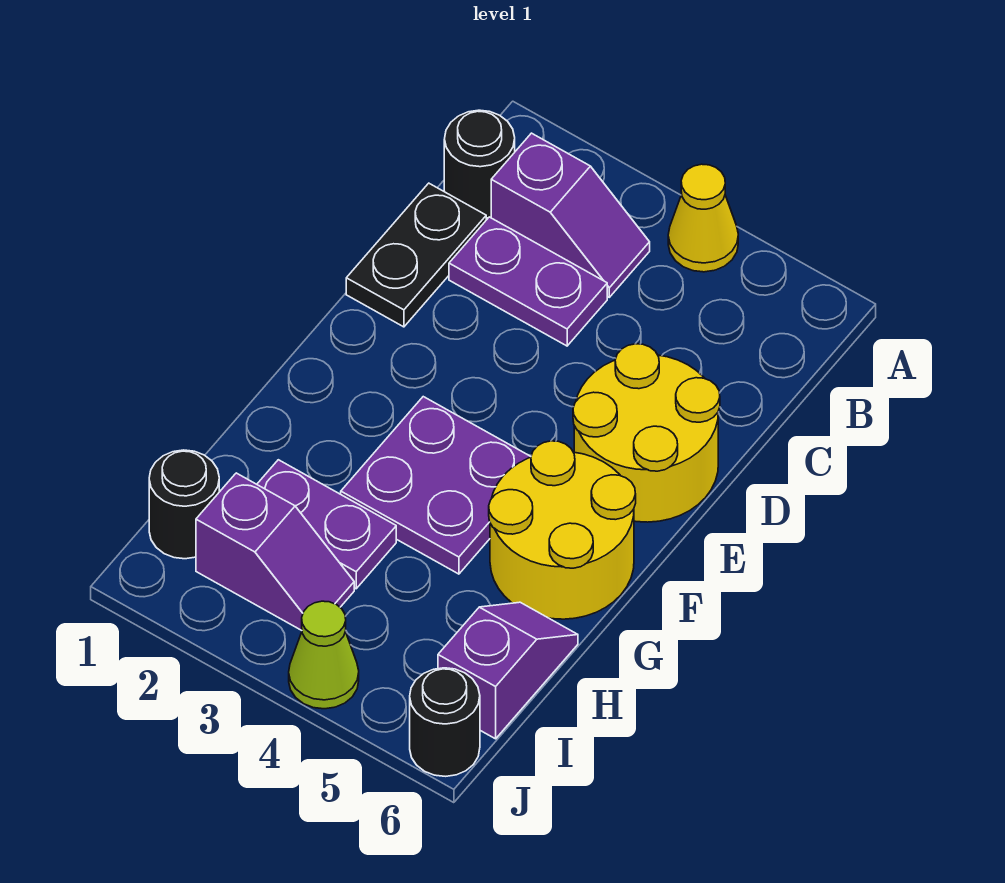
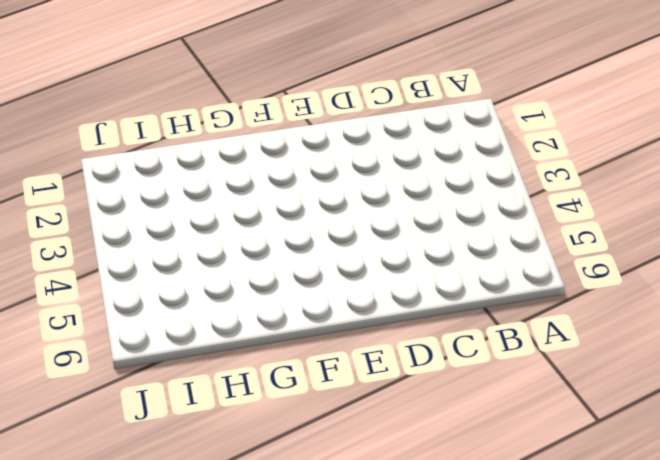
none -> yellow 1x1 cone [668,164,738,272]
none -> black 1x1 round brick [444,110,515,218]
none -> purple 1x2 slope [491,133,650,297]

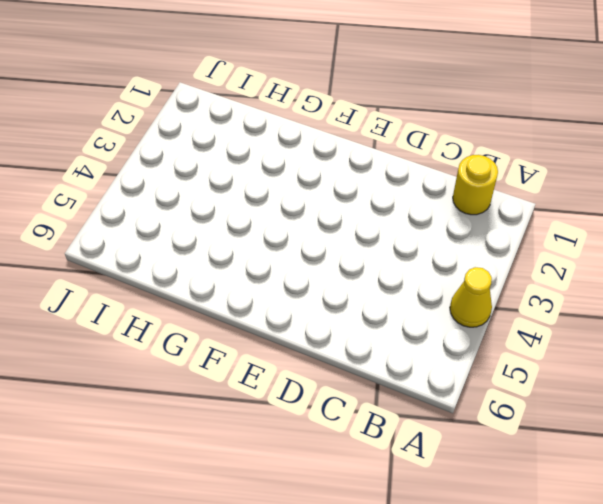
yellow 1x1 round brick [453,155,498,215] -> black 1x1 round brick [444,110,515,218]
none -> purple 1x2 slope [491,133,650,297]
none -> black 1x2 plate [346,183,486,327]
none -> purple 1x2 plate [449,217,607,346]

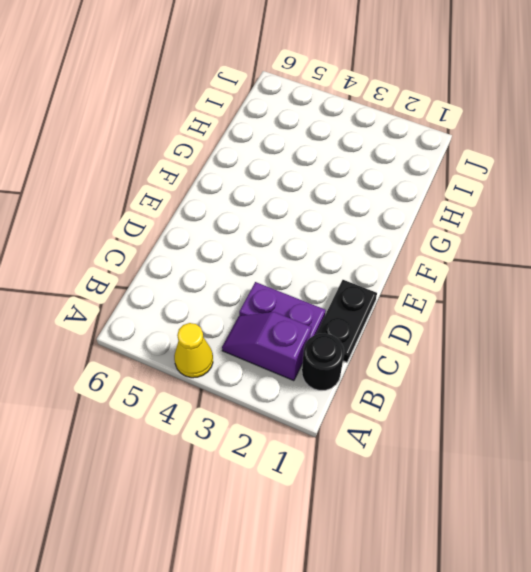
none -> yellow 2x2 round brick [573,344,720,522]
none -> purple 2x2 plate [341,397,531,574]
none -> yellow 2x2 round brick [489,441,636,619]

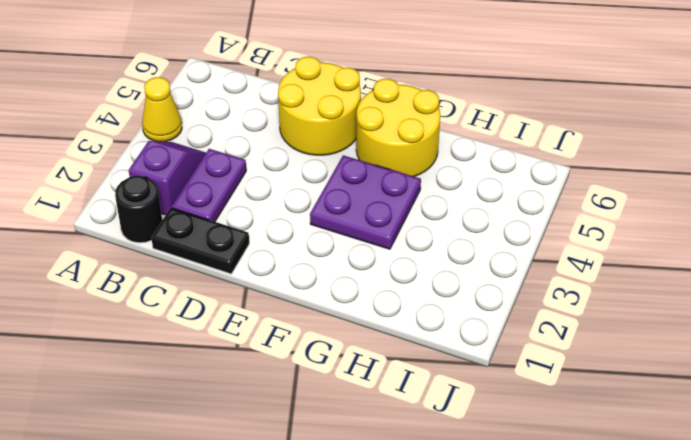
none -> purple 1x2 plate [257,460,396,589]
none -> purple 1x2 slope [438,602,578,739]
none -> black 1x1 round brick [149,450,219,559]

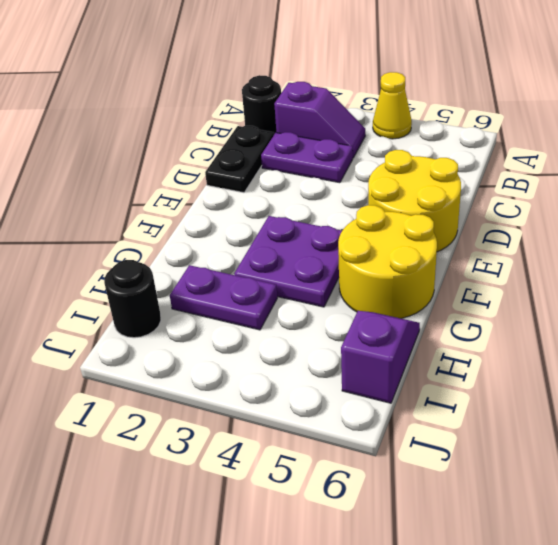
none -> purple 1x2 slope [196,473,354,630]
none -> lime 1x1 cone [289,601,359,709]
none -> black 1x1 round brick [410,668,480,776]

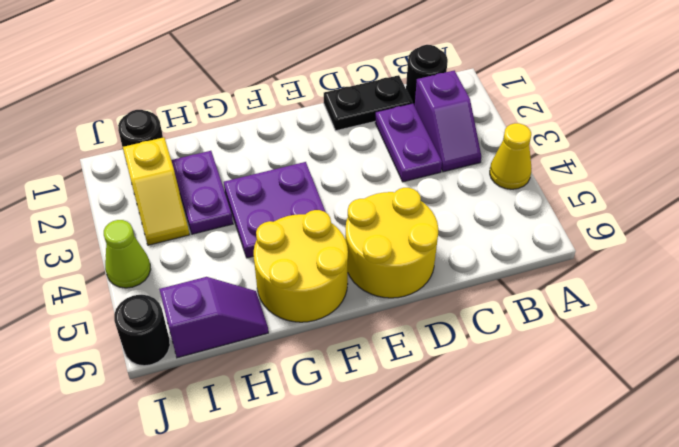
yellow 1x2 slope [123,137,190,245] -> purple 1x2 slope [196,473,354,630]

